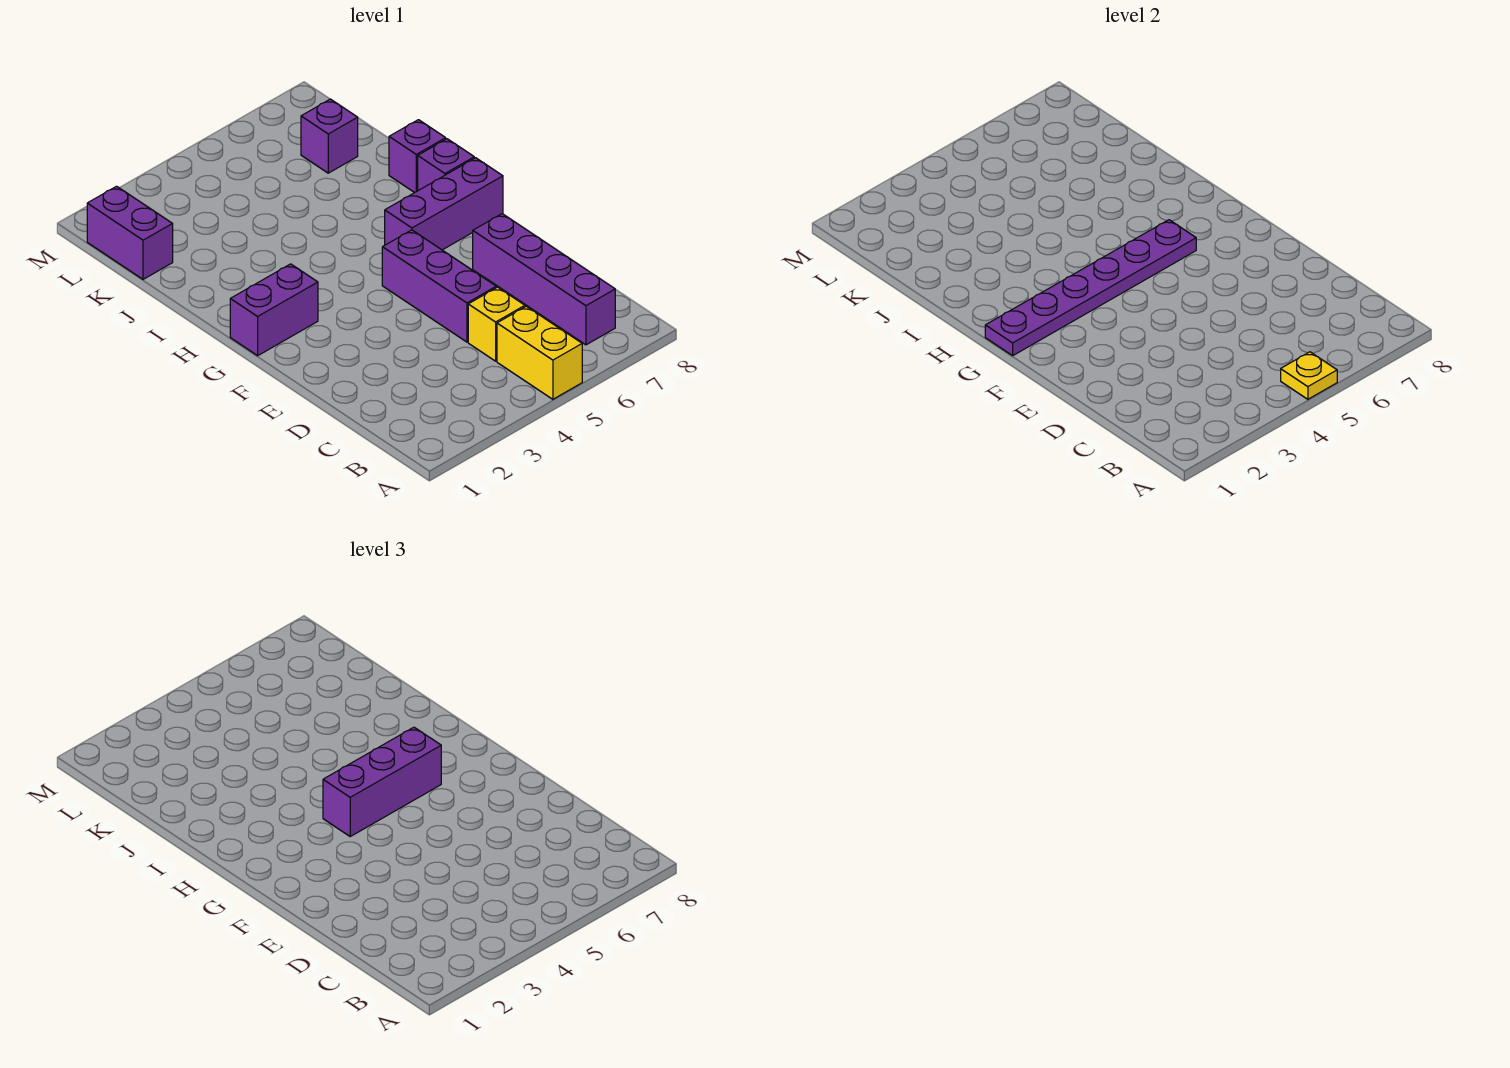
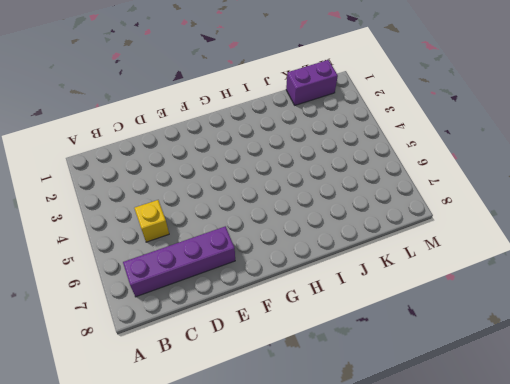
none -> yellow 1x2 brick [497,306,582,399]
none -> purple 1x3 brick [382,230,496,342]
none -> purple 1x2 brick [230,264,318,356]

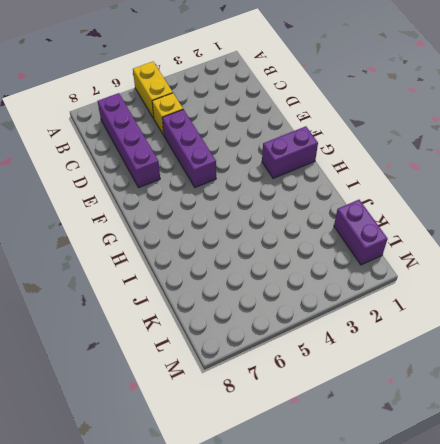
none -> purple 1x3 brick [385,158,503,250]
none -> purple 1x1 brick [418,139,474,191]
none -> purple 1x1 brick [389,120,446,193]

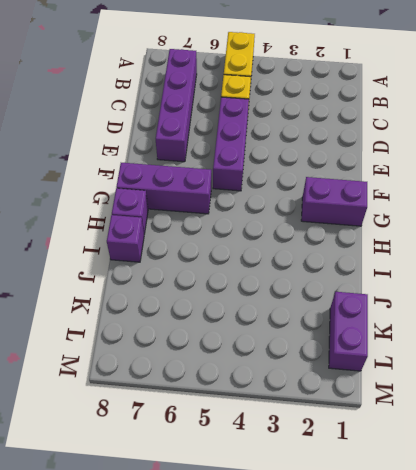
none -> purple 1x1 brick [301,99,358,173]
none -> yellow 1x1 plate [1281,352,1337,399]
none -> purple 1x6 plate [985,220,1196,356]

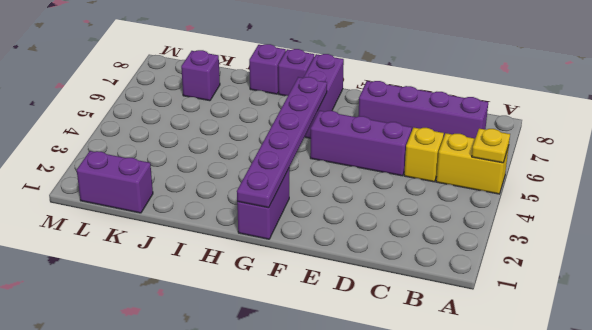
none -> purple 1x3 brick [323,727,441,836]

